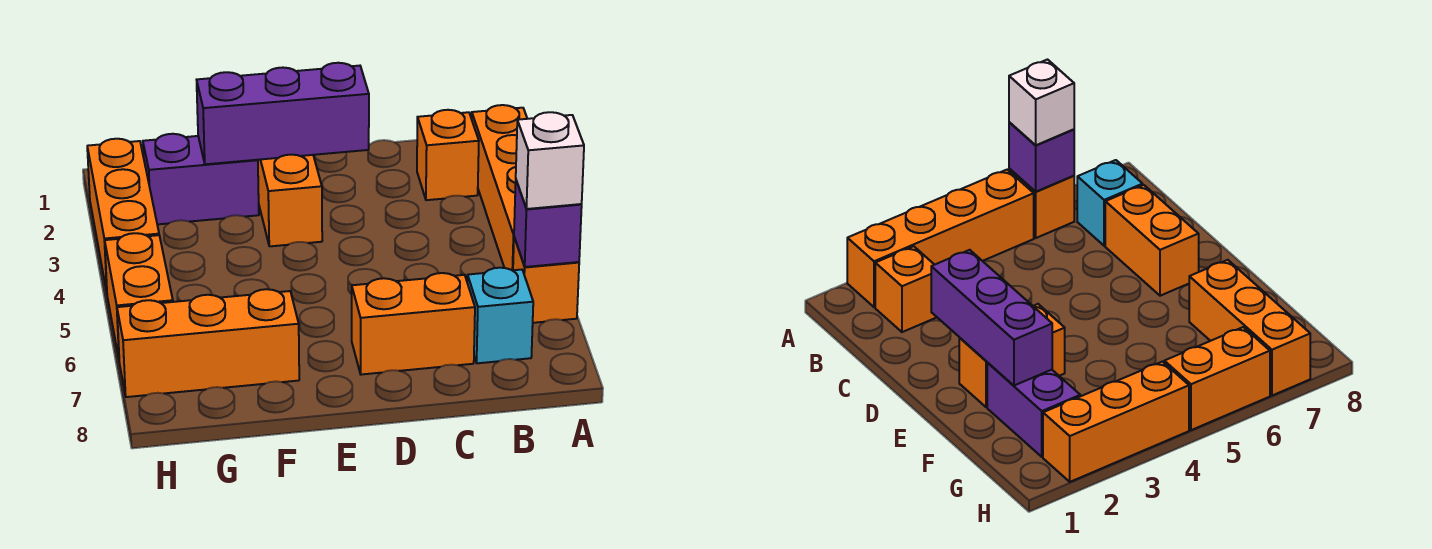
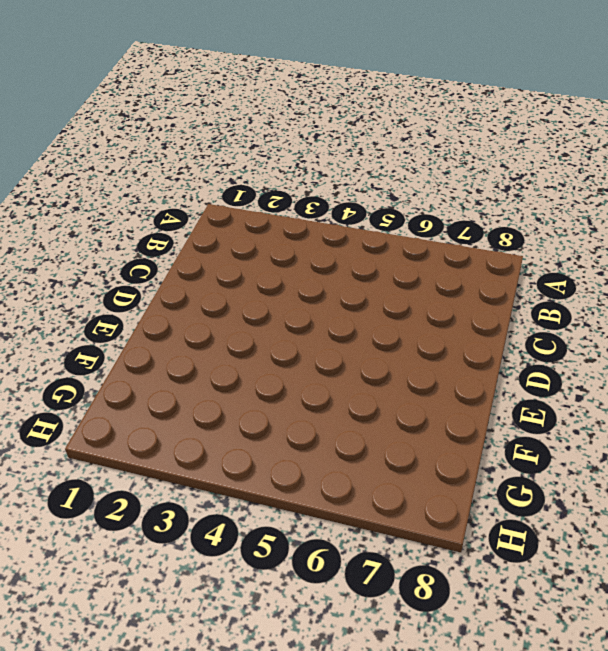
none -> orange 1x4 brick [472,105,527,270]
none -> orange 1x1 brick [513,237,579,323]
none -> orange 1x1 brick [417,110,479,200]

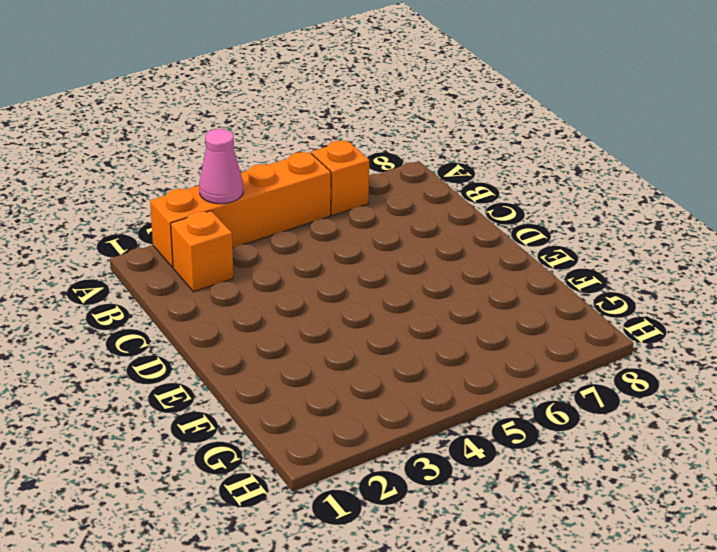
pink 1x1 cone [199,129,243,204] -> none
none -> cyan 1x1 brick [467,268,533,363]
none -> orange 1x2 brick [352,273,475,375]
none -> orange 1x2 brick [258,155,322,246]

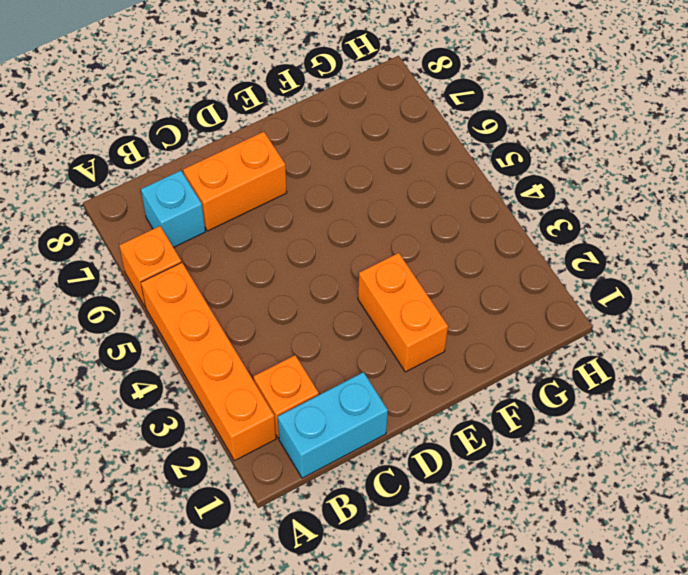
cyan 1x2 brick [278,372,388,478] -> none
none -> purple 1x2 brick [143,134,259,224]
none -> orange 1x3 brick [117,289,299,397]
none -> orange 1x3 brick [87,139,159,292]

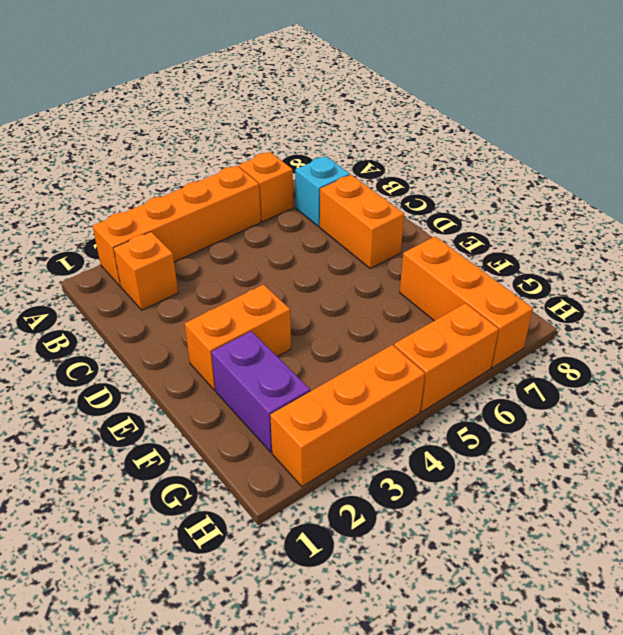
none -> purple 1x1 brick [514,181,582,267]
none -> purple 1x3 brick [197,63,369,164]
none -> white 1x1 brick [516,112,584,209]

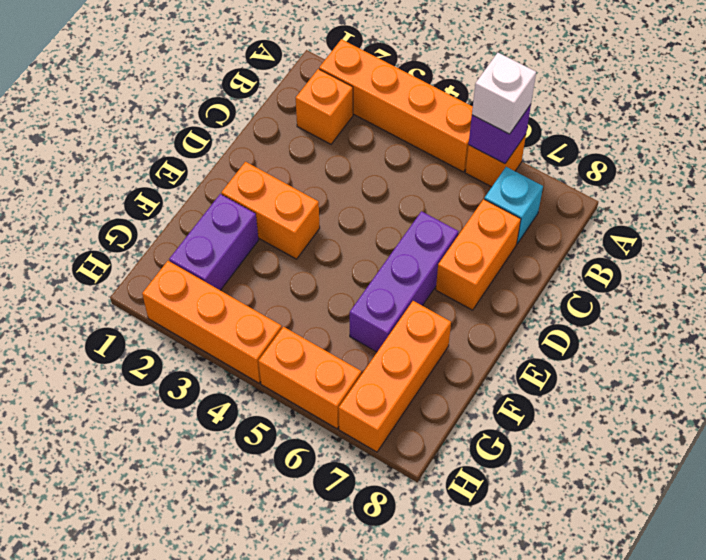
purple 1x3 brick [350,211,459,352] -> purple 1x3 brick moved to [197,63,369,164]

